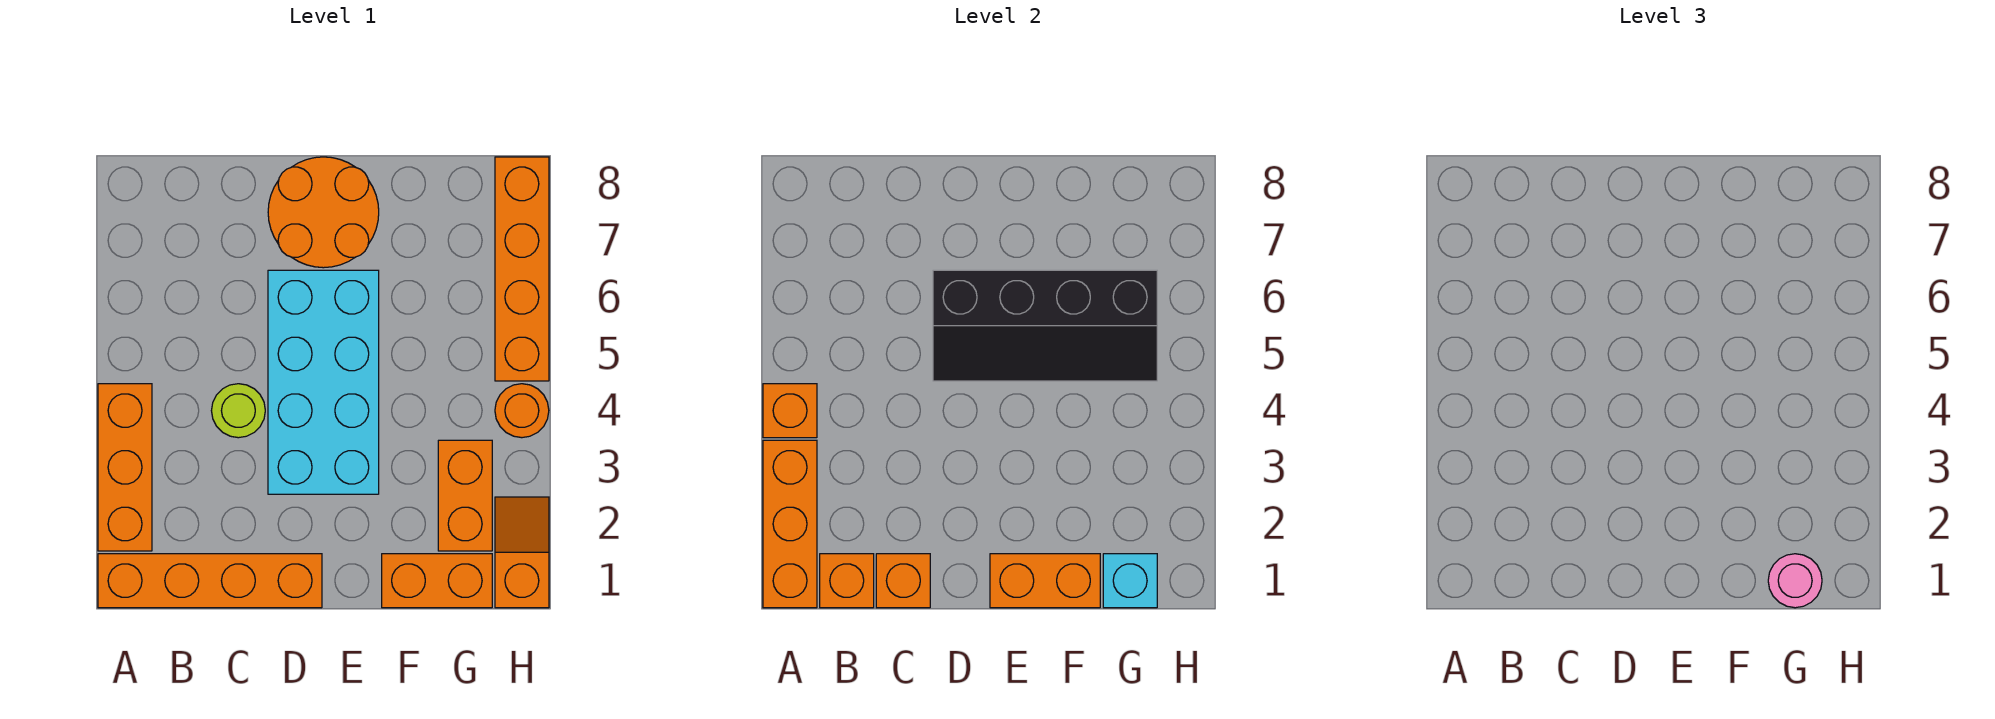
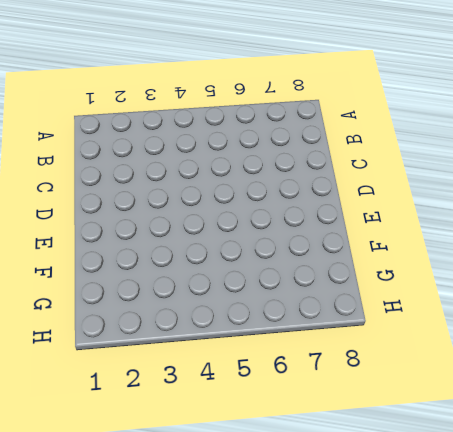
none -> orange 1x4 brick [98,554,322,608]
none -> orange 1x3 brick [98,384,152,551]
none -> lime 1x1 round brick [211,384,265,438]

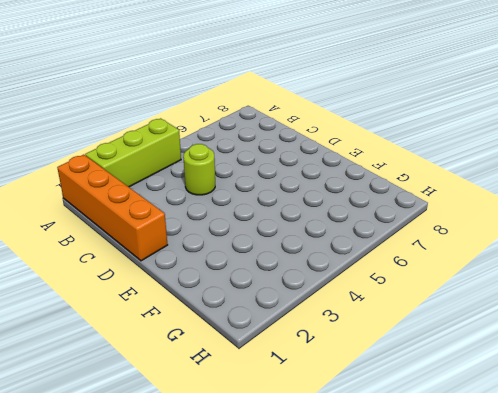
lime 1x3 brick [85,118,181,187] -> orange 1x3 brick [98,384,152,551]
none -> cyan 2x4 brick [268,270,379,494]
none -> orange 2x2 round brick [268,157,379,268]
none -> orange 1x2 brick [382,554,492,608]

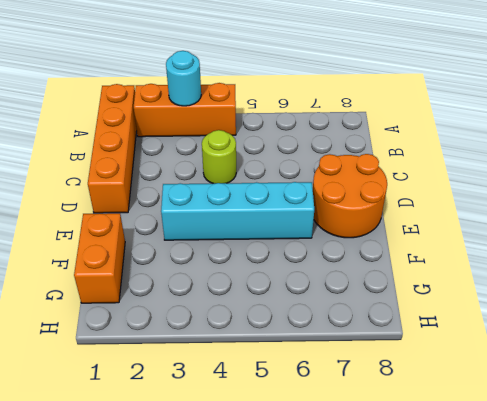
cyan 1x1 round brick [166,51,201,106] -> orange 1x3 brick [763,440,817,608]
cyan 1x4 brick [161,182,314,240] -> cyan 2x4 brick [268,270,379,494]
none -> orange 1x2 brick [438,440,492,551]
none -> orange 1x2 slope [495,497,549,608]
none -> orange 1x1 round brick [495,384,549,438]

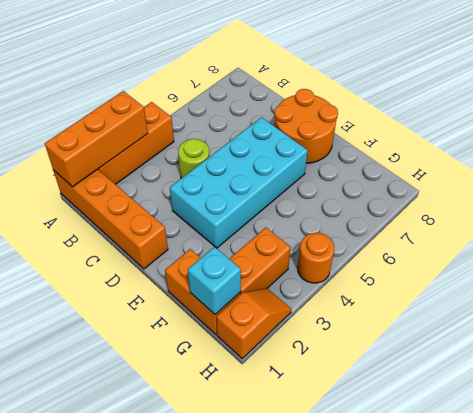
none -> orange 1x4 brick [495,157,549,381]
none -> orange 1x1 brick [763,384,817,438]
none -> orange 1x1 brick [820,554,874,608]

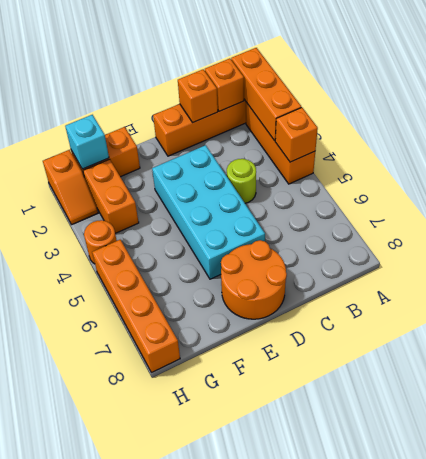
none -> black 2x4 slope [933,270,1157,381]
none -> orange 1x2 brick [990,554,1100,608]
none -> pink 1x1 round brick [1768,554,1822,608]

